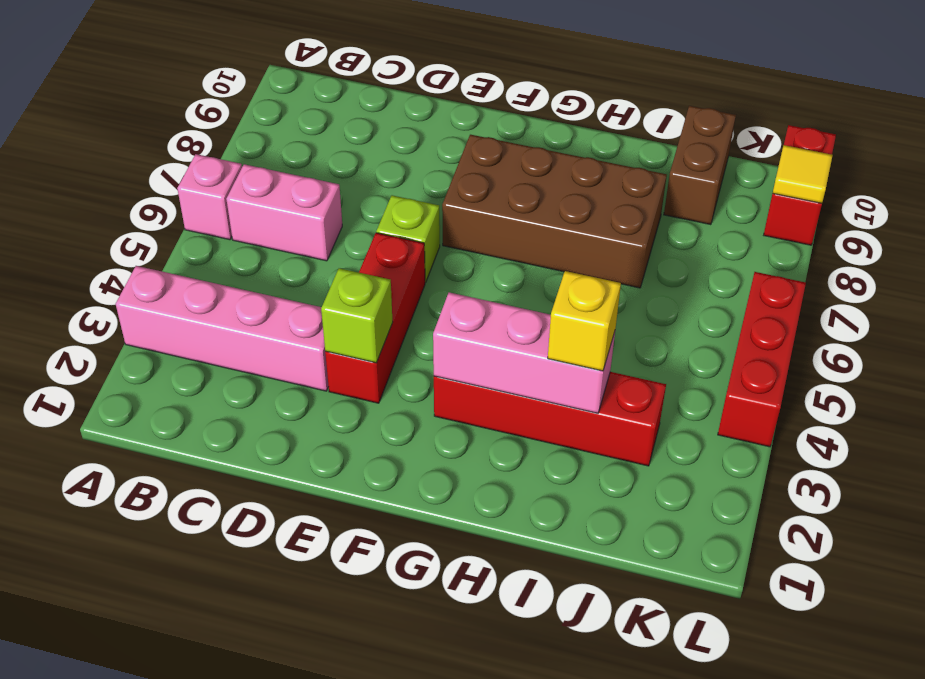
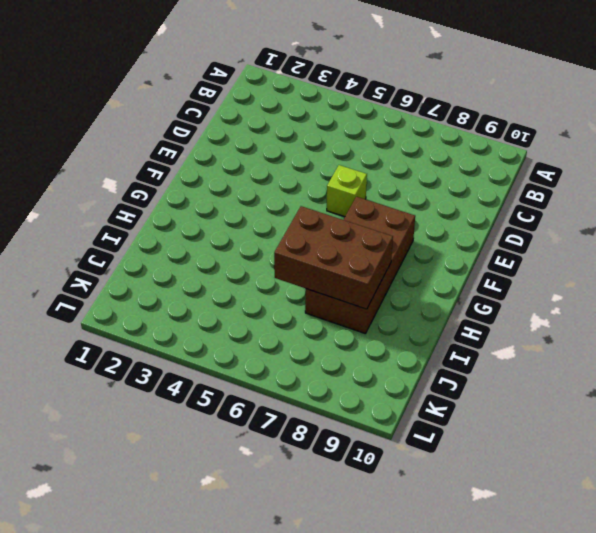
brown 2x3 brick [274,206,393,309] -> none
none -> pink 1x4 brick [116,266,329,391]
none -> pink 1x1 brick [177,154,242,240]
none -> pink 1x2 brick [226,164,342,261]

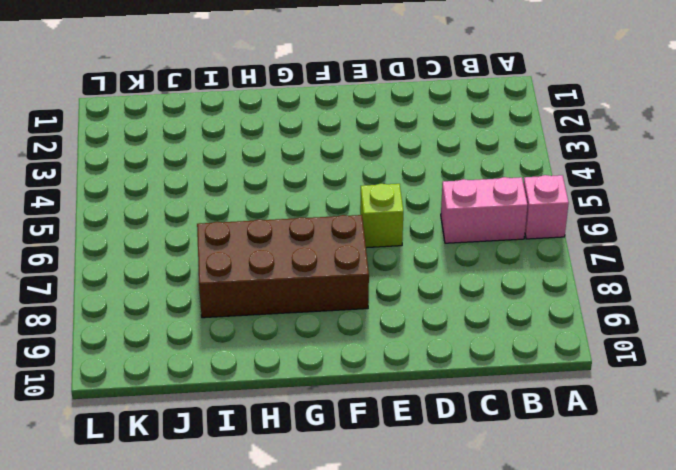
none -> pink 1x4 brick [116,266,329,391]
none -> red 1x3 brick [325,233,425,403]
none -> red 1x4 brick [434,372,666,466]

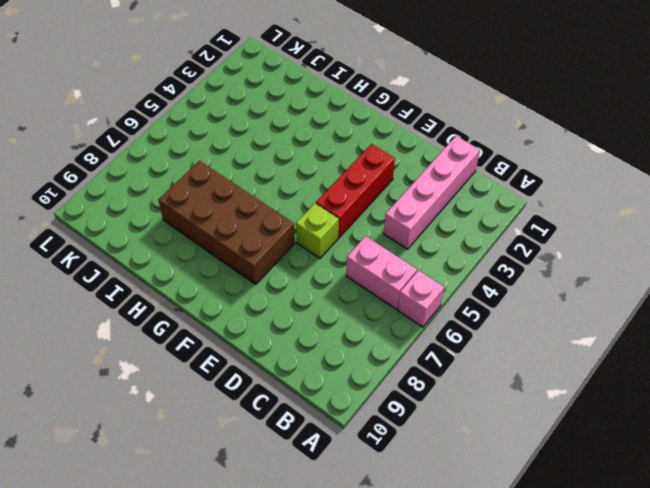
pink 1x4 brick [384,136,480,249] -> pink 1x4 brick turned to [116,266,329,391]
none -> red 1x4 brick [434,372,666,466]
none -> brown 1x2 brick [664,106,736,225]
none -> red 1x3 brick [718,272,806,447]

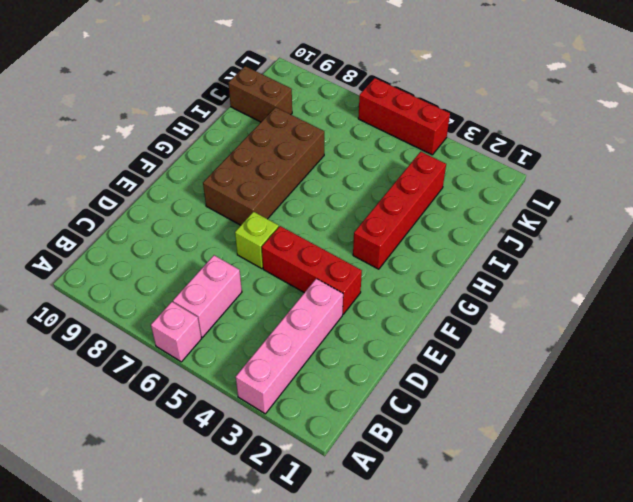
none -> red 1x2 brick [764,125,836,245]
none -> lime 1x1 brick [321,268,393,363]
none -> pink 1x3 brick [433,292,615,413]

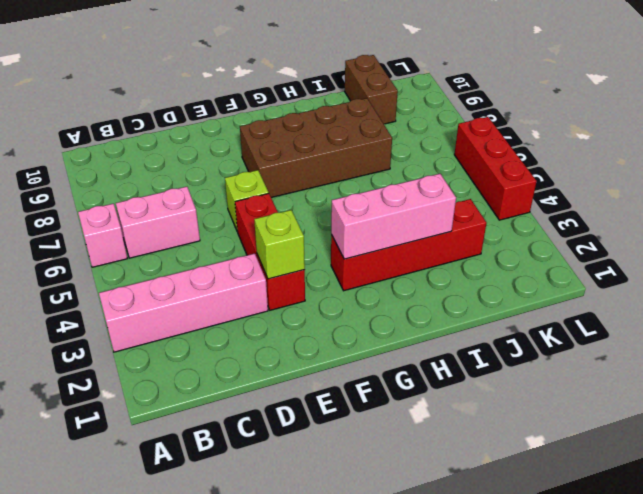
none -> red 1x2 brick [764,125,836,245]
none -> yellow 1x1 tile [773,145,833,203]
none -> yellow 1x1 brick [548,271,621,371]

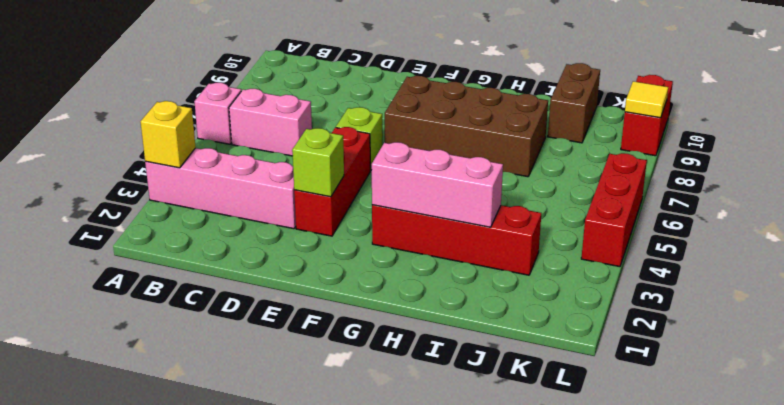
yellow 1x1 brick [140,101,196,168] -> yellow 1x1 brick moved to [548,271,621,371]

